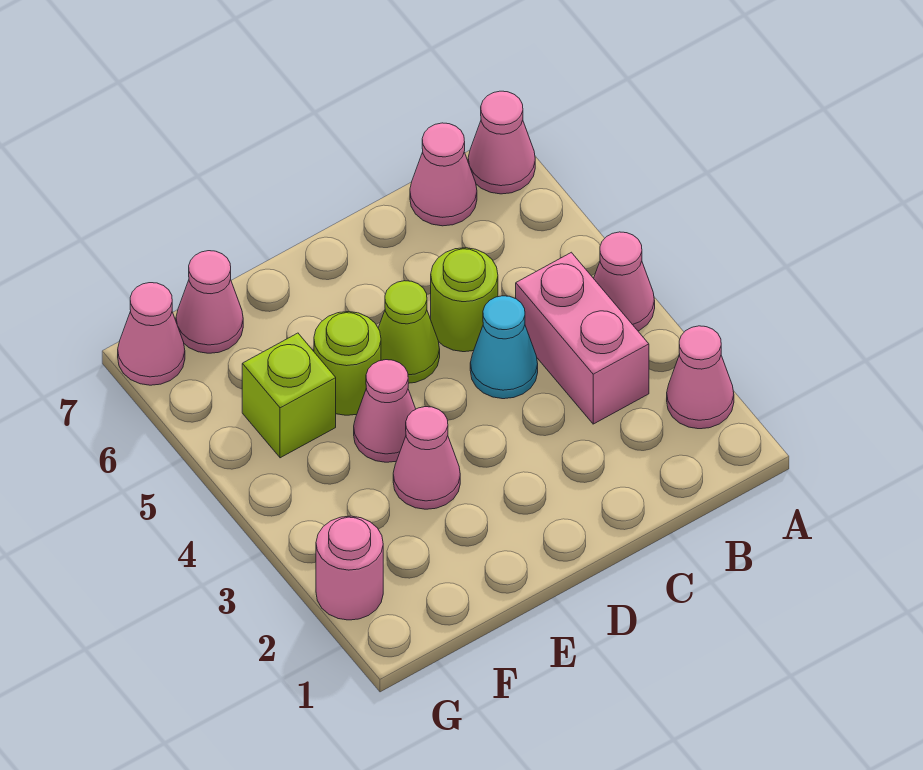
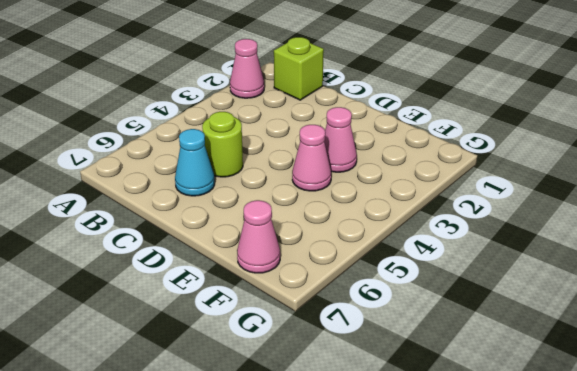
lime 1x1 brick [274,37,324,100] -> lime 1x1 brick moved to [242,333,336,458]
cyan 1x1 cone [175,129,215,196] -> cyan 1x1 cone moved to [470,296,538,399]
none -> pink 1x1 cone [594,232,655,331]
none -> pink 1x1 cone [468,91,535,194]
none -> pink 1x2 brick [516,252,649,424]

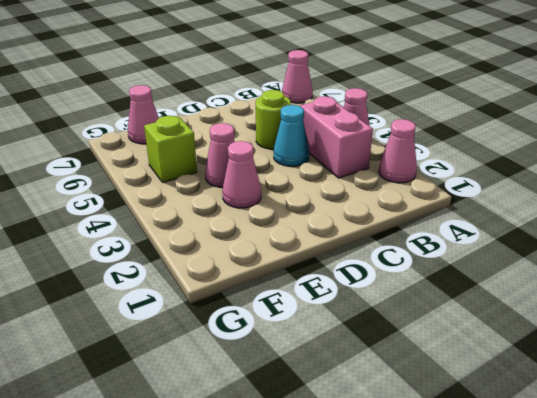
none -> pink 1x1 cone [410,123,477,226]
none -> lime 1x1 cone [378,281,440,383]
none -> lime 1x1 round brick [314,312,381,415]

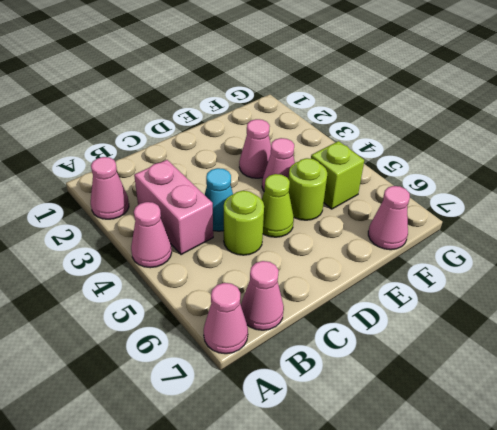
none -> pink 1x1 round brick [316,516,383,620]
none -> pink 1x1 cone [118,283,185,385]

